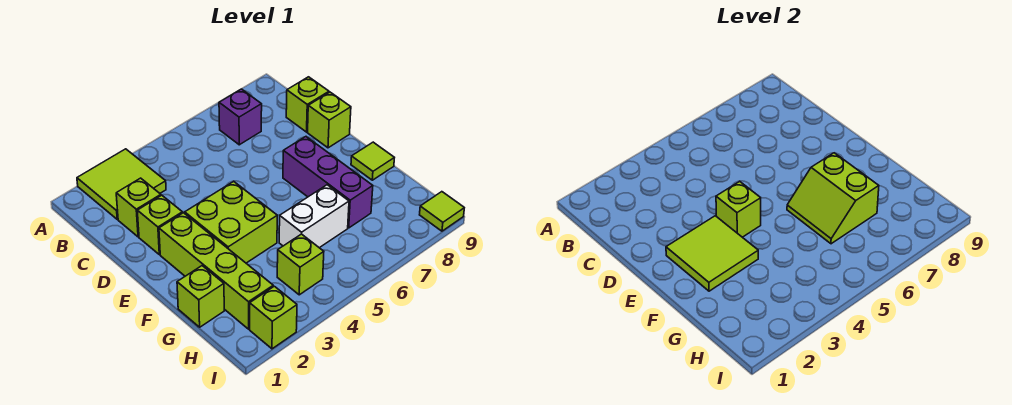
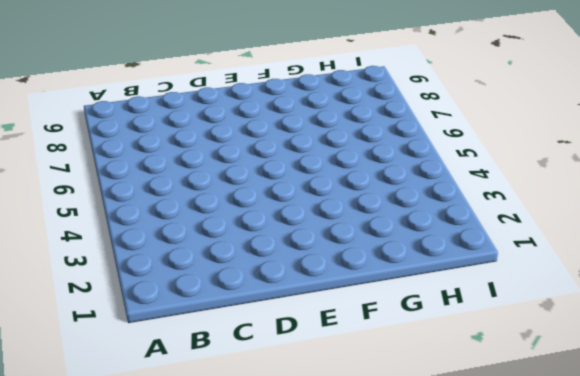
none -> lime 2x2 tile [77,149,166,219]
none -> purple 1x1 brick [219,89,262,145]
none -> lime 1x1 brick [116,178,161,237]

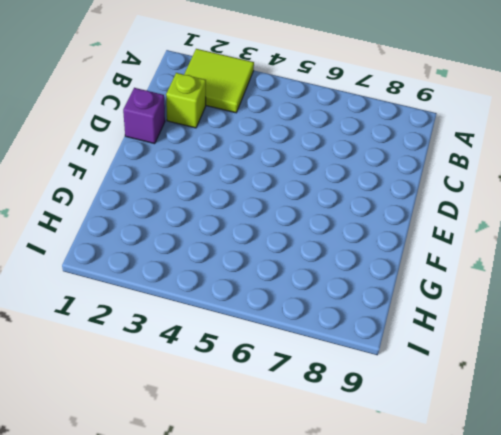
purple 1x1 brick [123,88,165,144] -> purple 1x1 brick moved to [219,89,262,145]
none -> lime 1x1 brick [286,77,329,132]
none -> lime 1x1 brick [137,195,182,255]
none -> lime 1x1 brick [308,92,351,148]

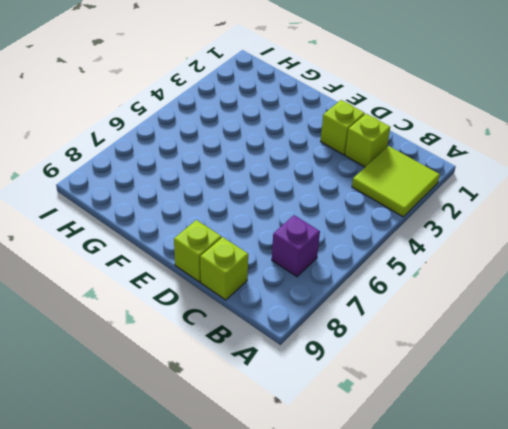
none -> lime 1x4 brick [159,213,273,329]
none -> lime 2x2 brick [185,181,277,263]
none -> purple 1x3 brick [283,137,373,228]

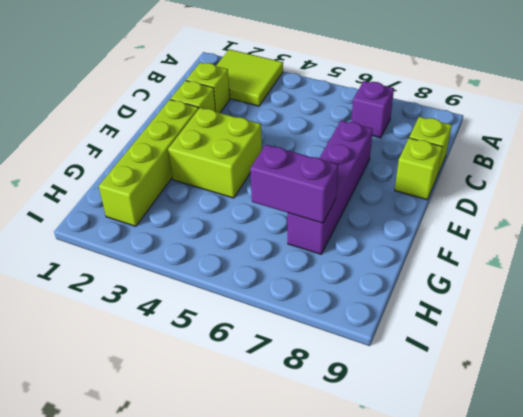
purple 1x4 brick [288,121,373,254] -> purple 1x3 brick [283,137,373,228]
purple 1x2 brick [250,145,338,223] -> lime 2x2 slope [787,153,879,244]
none -> lime 1x1 tile [351,142,394,180]
none -> lime 1x1 brick [177,266,224,327]
none -> white 1x2 brick [279,185,349,248]

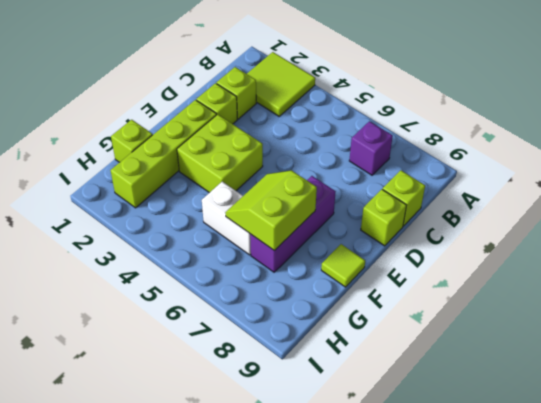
none -> lime 1x1 brick [277,234,324,295]
none -> lime 1x1 brick [250,286,297,349]
none -> lime 1x1 tile [420,192,464,231]

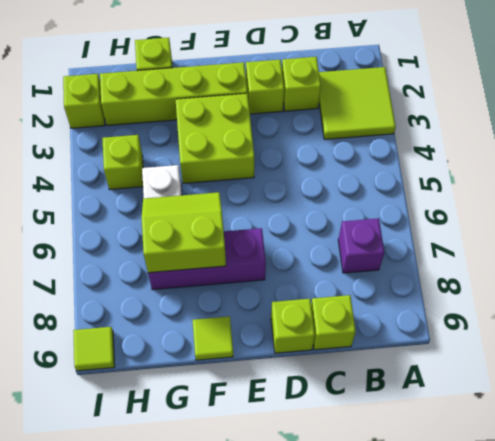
none -> lime 2x2 tile [666,216,758,291]
none -> lime 1x1 brick [716,181,761,237]

